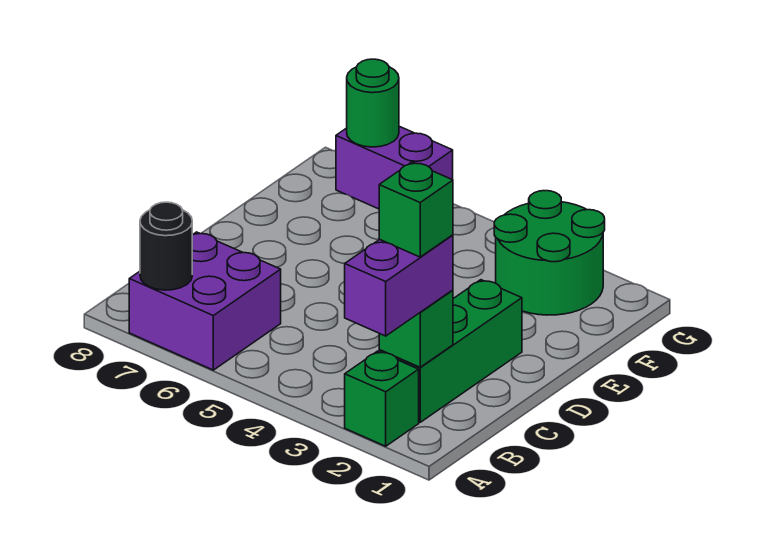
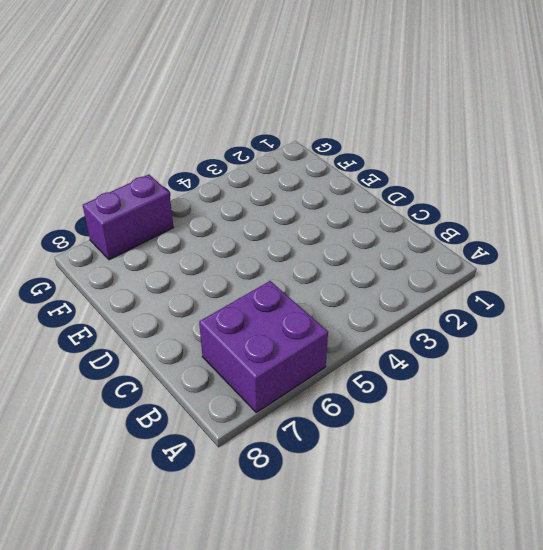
none -> green 1x1 brick [345,351,419,446]
none -> green 1x3 brick [379,280,522,422]

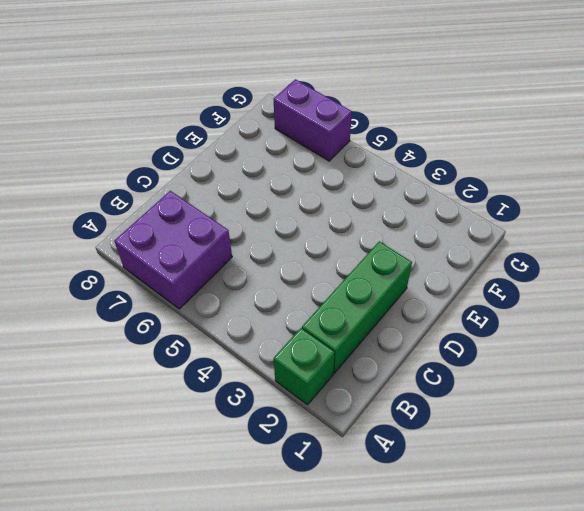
none -> green 2x2 round brick [494,191,605,315]
none -> black 1x1 round brick [140,202,192,290]

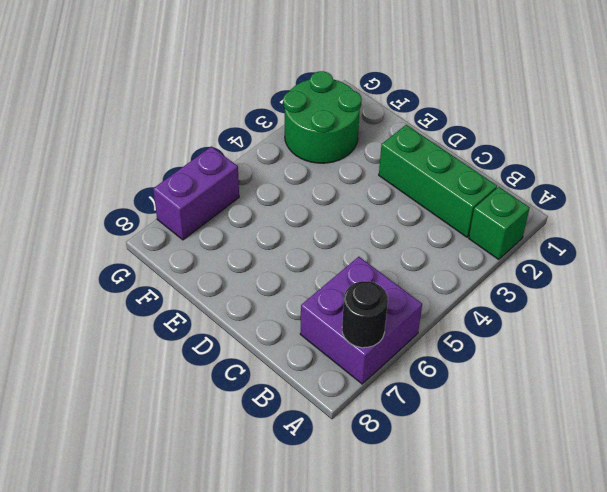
none -> green 1x1 brick [379,290,453,367]
none -> green 1x1 round brick [347,59,399,147]

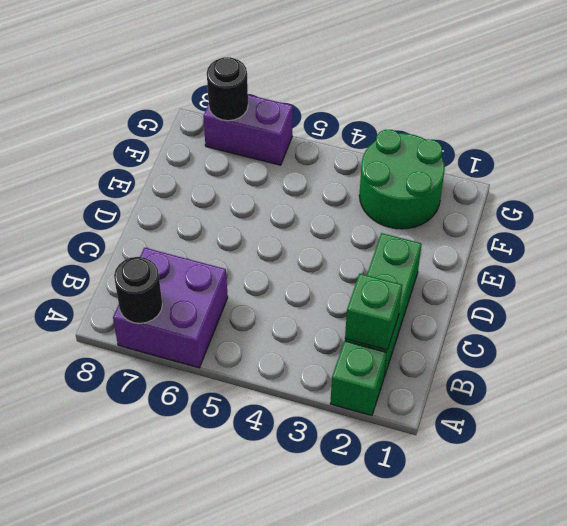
black 1x1 round brick [207,57,248,121] -> green 1x1 round brick [347,59,399,147]
none -> purple 1x2 brick [345,235,453,336]
none -> green 1x1 brick [379,162,453,257]

